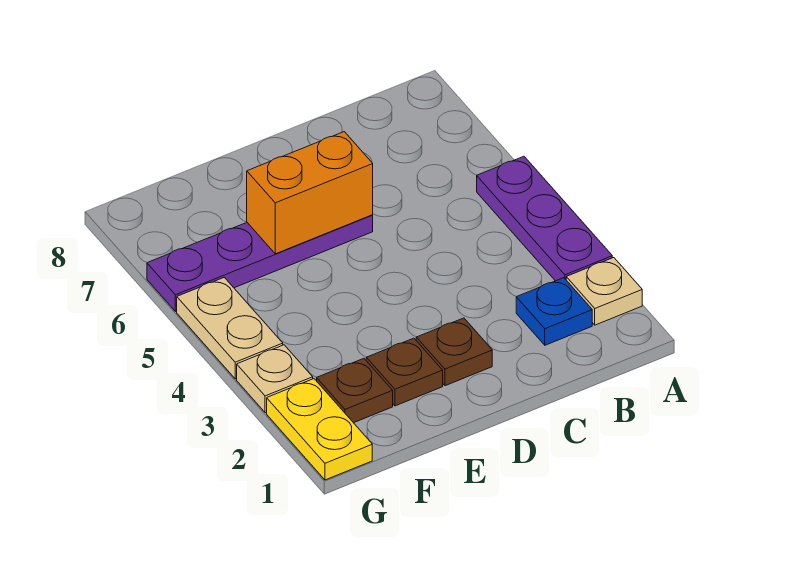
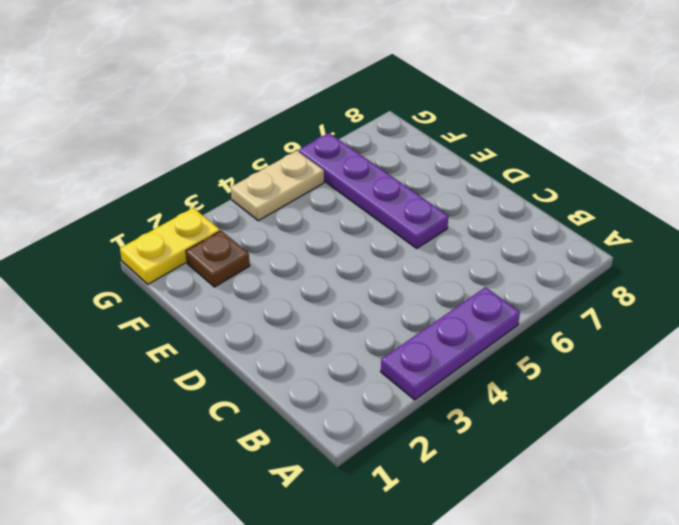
none -> tan 1x1 plate [566,258,642,325]
none -> blue 1x1 plate [516,278,592,345]

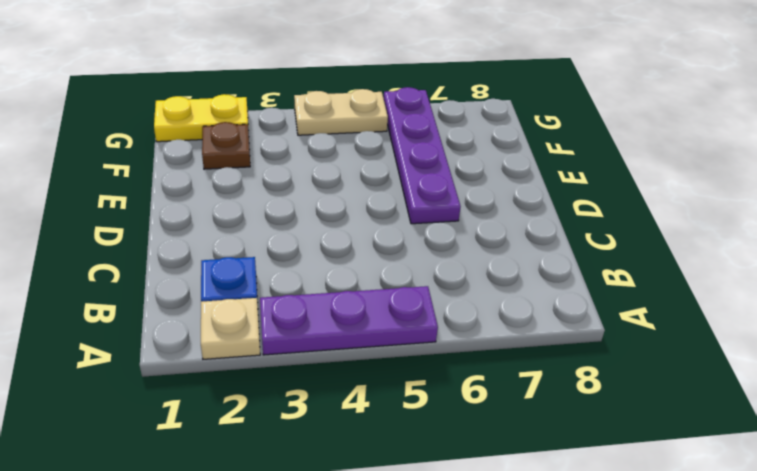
none -> brown 1x1 plate [416,318,492,386]
none -> brown 1x1 plate [366,338,443,406]

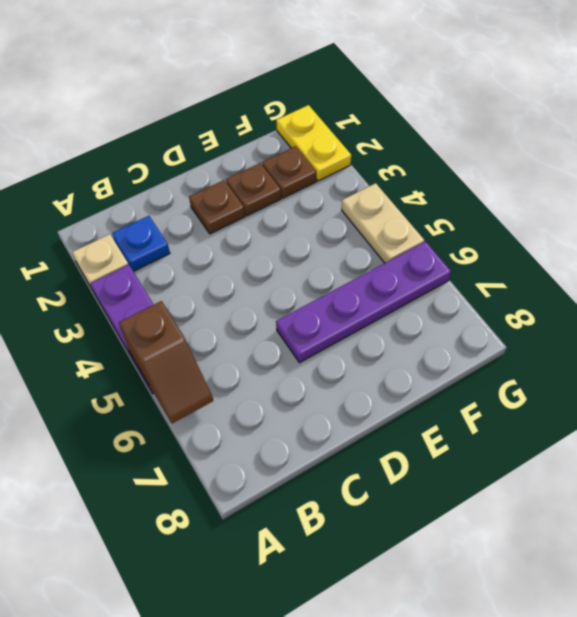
brown 1x2 slope [119,301,213,423] -> none
none -> tan 1x1 plate [237,345,313,413]
none -> orange 1x2 brick [247,132,373,254]

